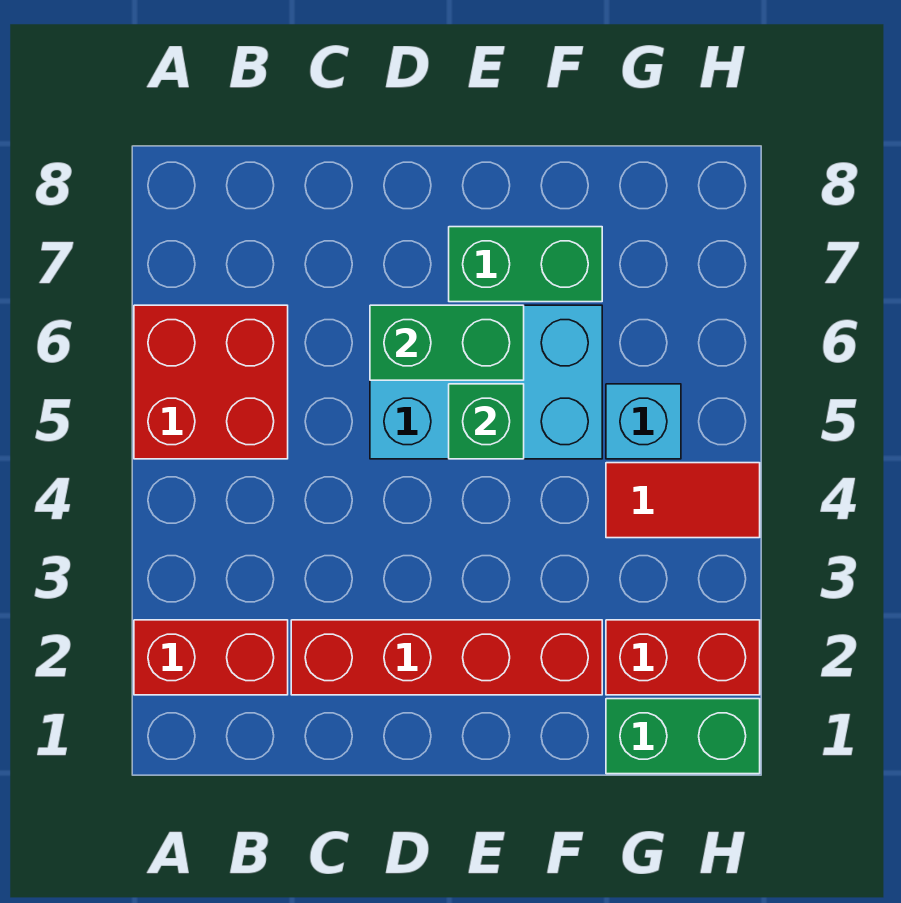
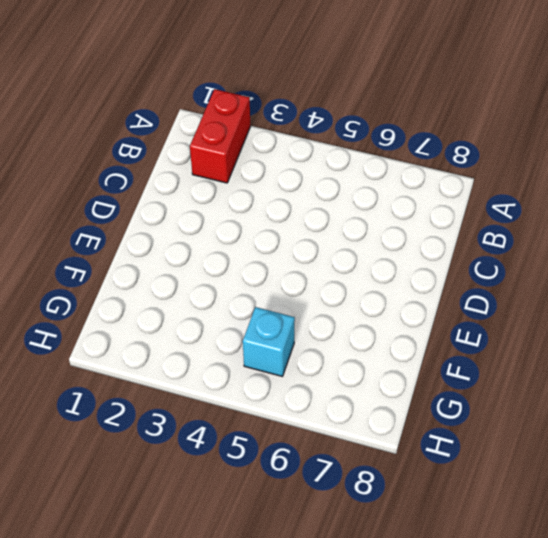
none -> red 2x2 brick [134,305,288,459]
none -> red 1x4 brick [291,620,602,695]

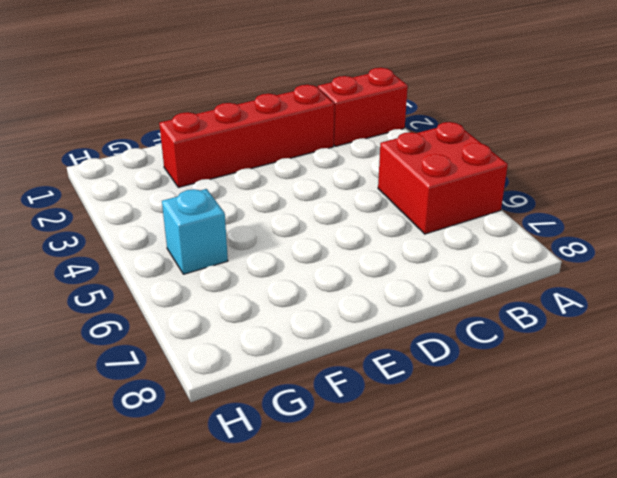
none -> cyan 2x3 brick [370,305,602,459]
none -> green 1x2 brick [449,227,602,302]

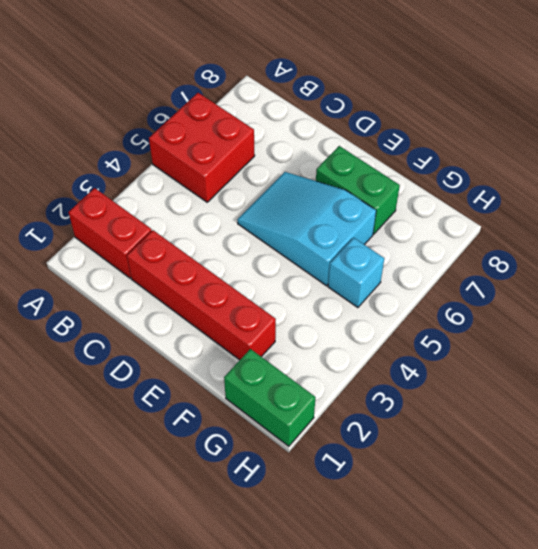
cyan 2x3 slope [237,172,376,286] -> cyan 2x3 brick [370,305,602,459]
none -> red 1x2 brick [606,620,760,695]
none -> red 1x2 tile [606,463,760,538]

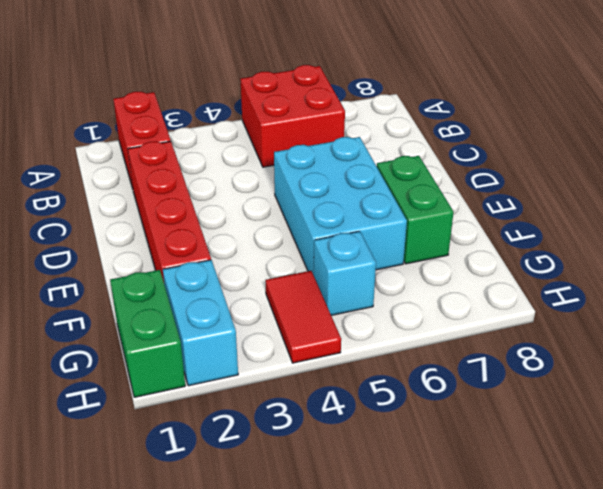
cyan 1x2 brick [163,260,238,386] -> red 1x2 brick [606,620,760,695]
none -> green 1x2 brick [370,305,524,380]
none -> green 1x1 brick [449,384,524,459]

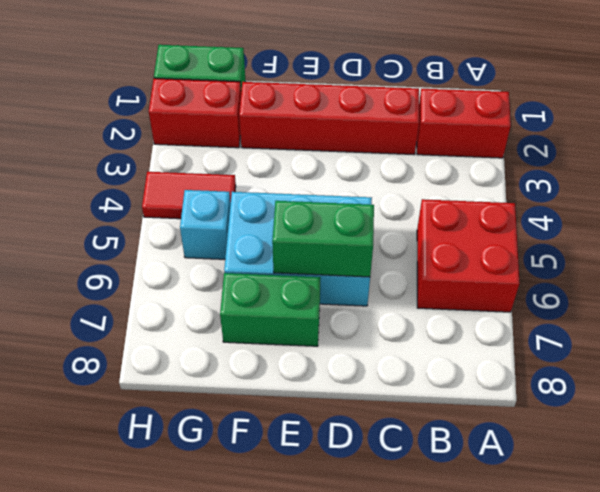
none -> green 1x1 brick [449,384,524,459]

